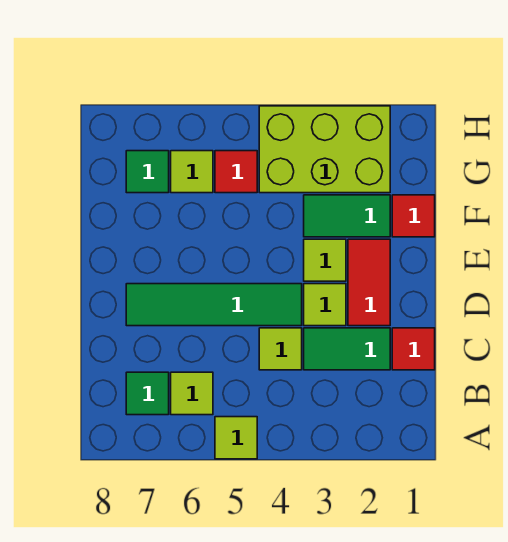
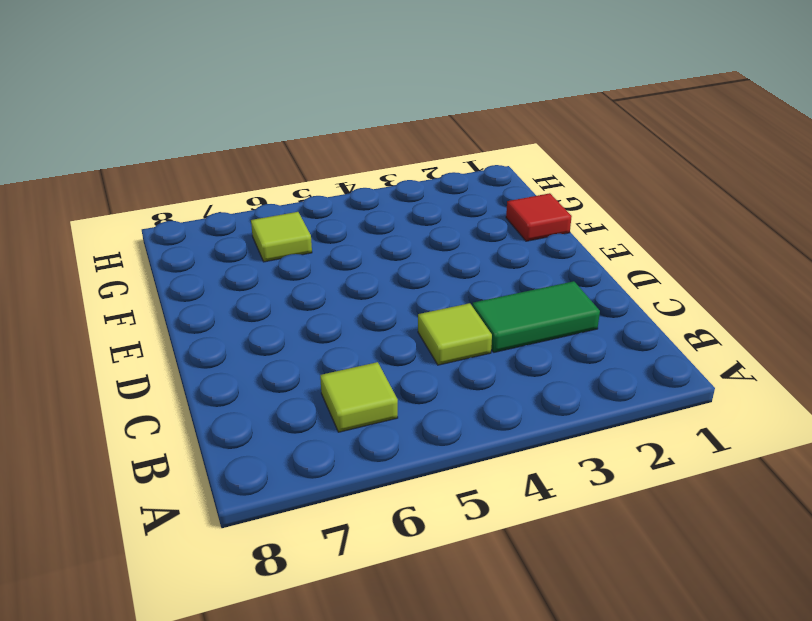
none -> lime 1x1 tile [215,417,257,459]
none -> green 1x1 tile [126,372,169,415]
none -> red 1x1 tile [392,328,435,370]

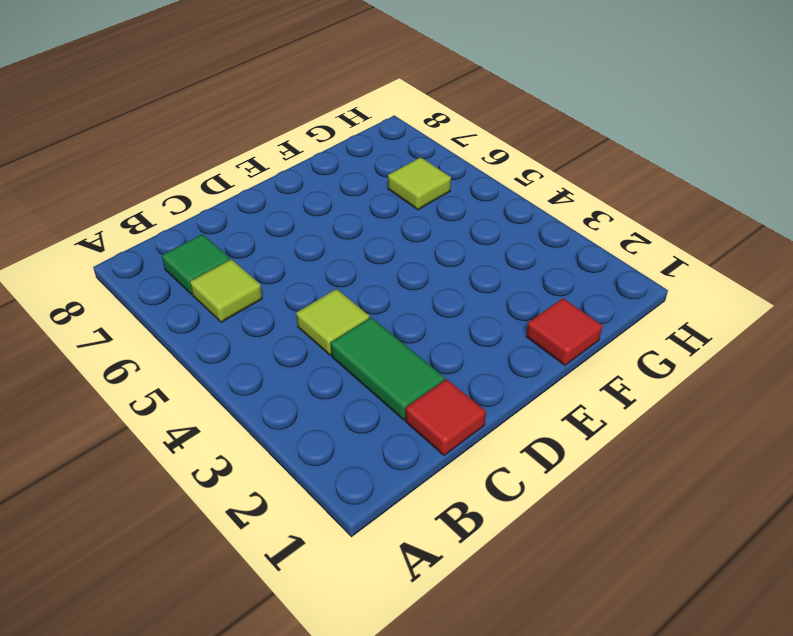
none -> lime 1x1 tile [215,417,257,459]
none -> red 1x2 tile [348,239,390,326]
none -> lime 1x1 tile [304,284,346,326]

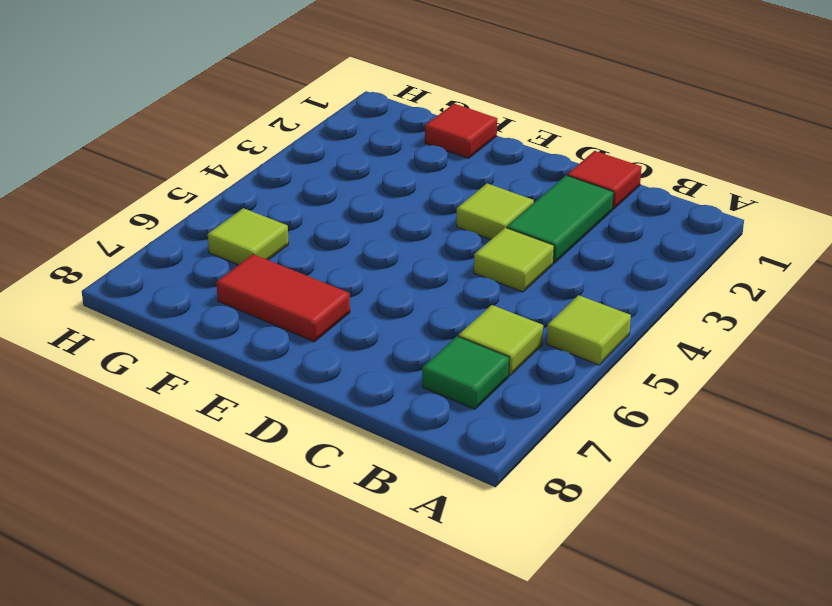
red 1x2 tile [216,254,350,342] -> red 1x2 tile moved to [348,239,390,326]
none -> green 1x4 tile [126,284,302,326]
none -> lime 1x1 tile [304,239,346,281]
none -> green 1x2 tile [304,195,390,237]

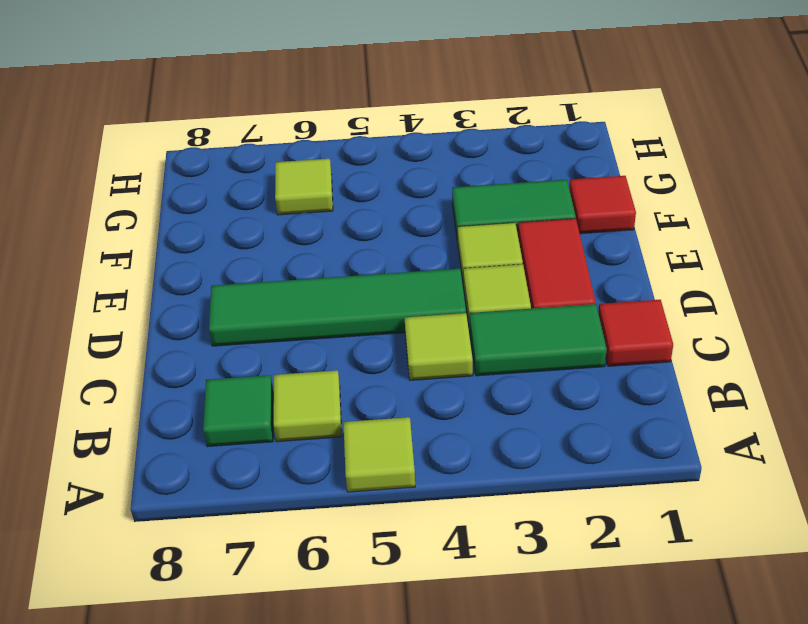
none -> lime 2x3 brick [259,106,390,193]
none -> red 1x1 tile [215,151,257,193]
none -> green 1x1 tile [126,151,169,193]

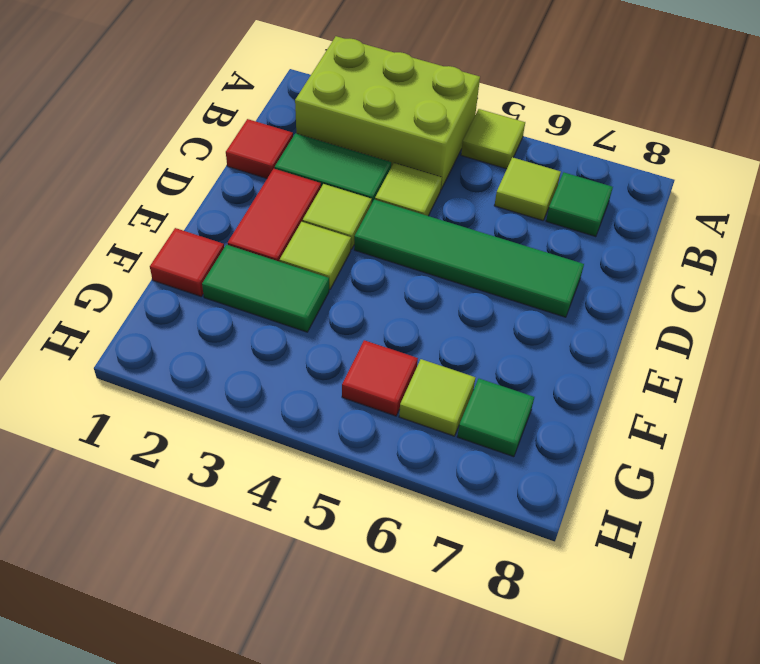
lime 2x3 brick [295,36,480,189] -> lime 2x3 brick moved to [259,106,390,193]

